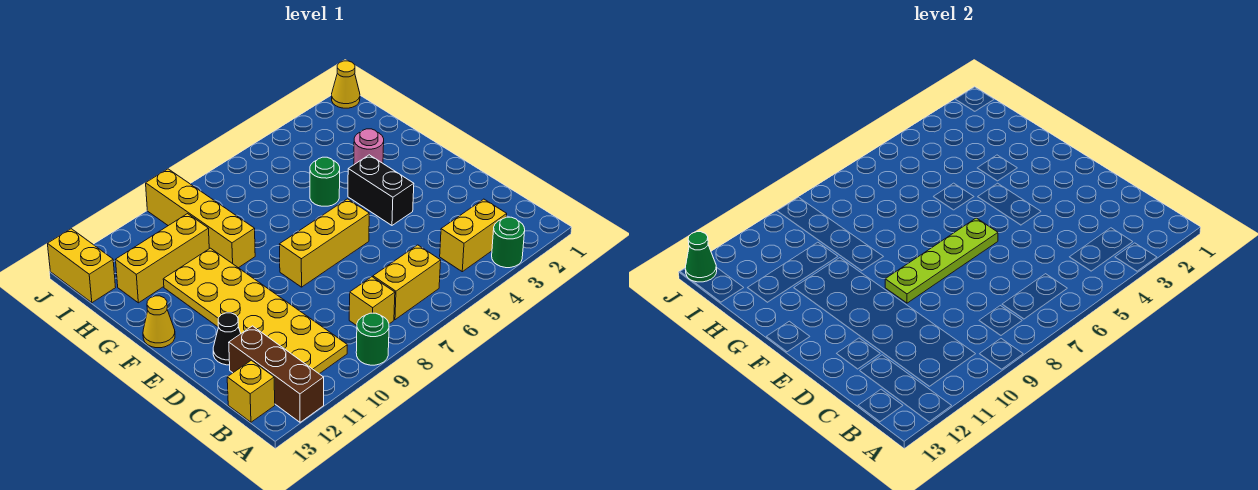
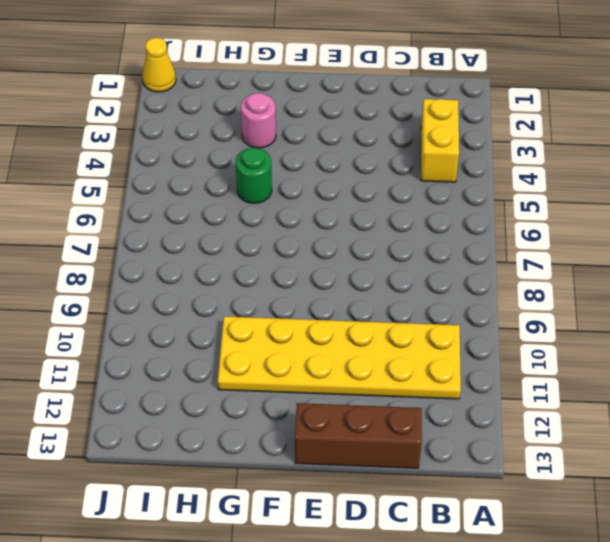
brown 1x3 brick [295,403,422,468] -> brown 1x3 brick moved to [229,326,324,422]
none -> green 1x1 round brick [492,217,525,268]
none -> green 1x1 round brick [356,313,389,365]
none -> yellow 1x2 brick [373,245,441,320]

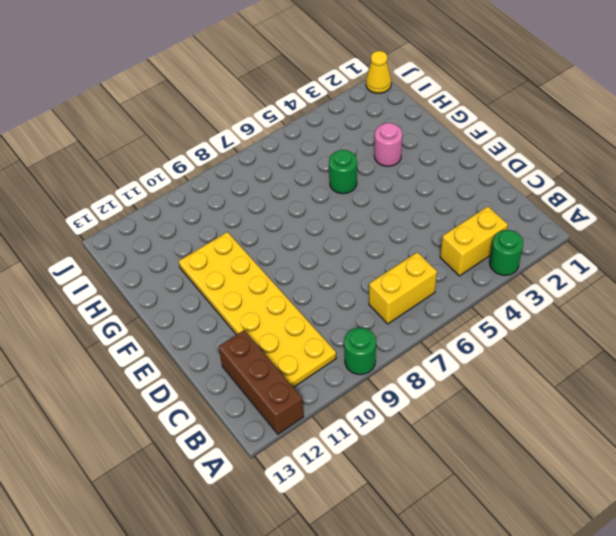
none -> yellow 1x1 brick [349,277,395,326]
none -> yellow 1x1 brick [227,360,275,422]
none -> black 1x1 cone [213,313,241,365]

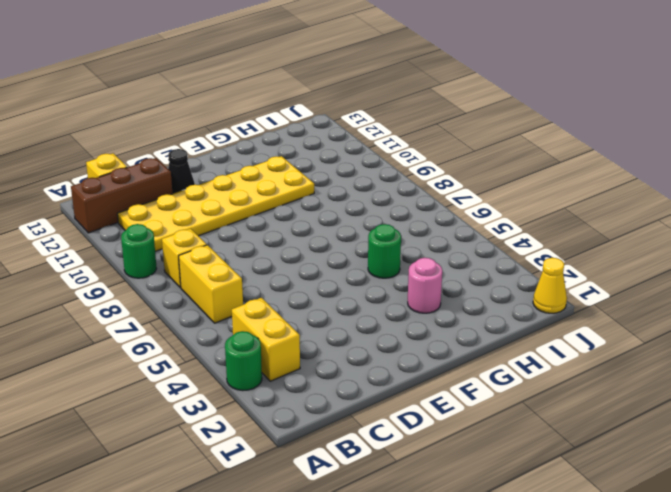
none -> black 1x2 brick [348,155,414,225]
none -> yellow 1x3 brick [280,199,369,287]
none -> yellow 1x1 cone [143,296,175,348]

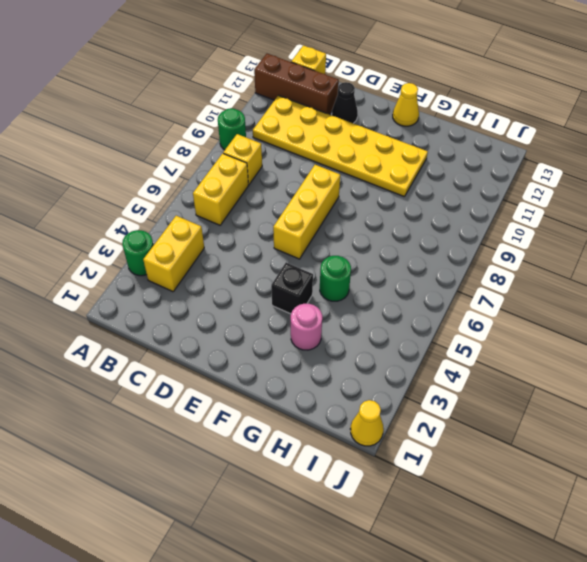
black 1x1 brick [271,263,313,314] -> black 1x2 brick [348,155,414,225]
none -> yellow 1x4 brick [146,169,255,268]
none -> yellow 1x3 brick [116,214,209,303]
none -> yellow 1x2 brick [48,229,116,303]

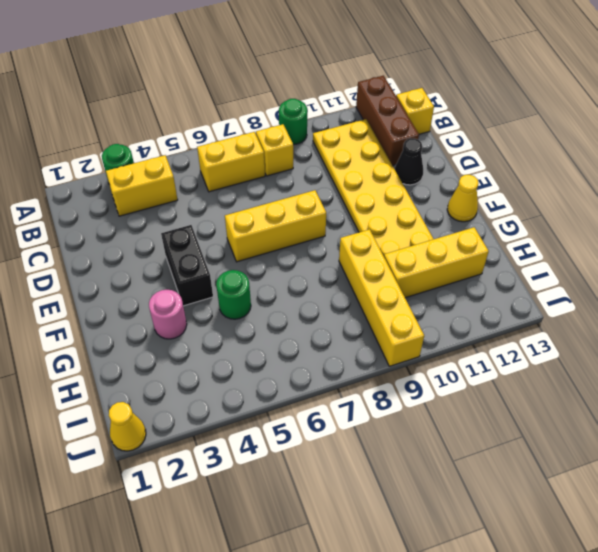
none -> yellow 1x2 brick [48,229,116,303]
none -> lime 1x4 plate [885,218,998,303]
none -> green 1x1 cone [685,232,717,282]

